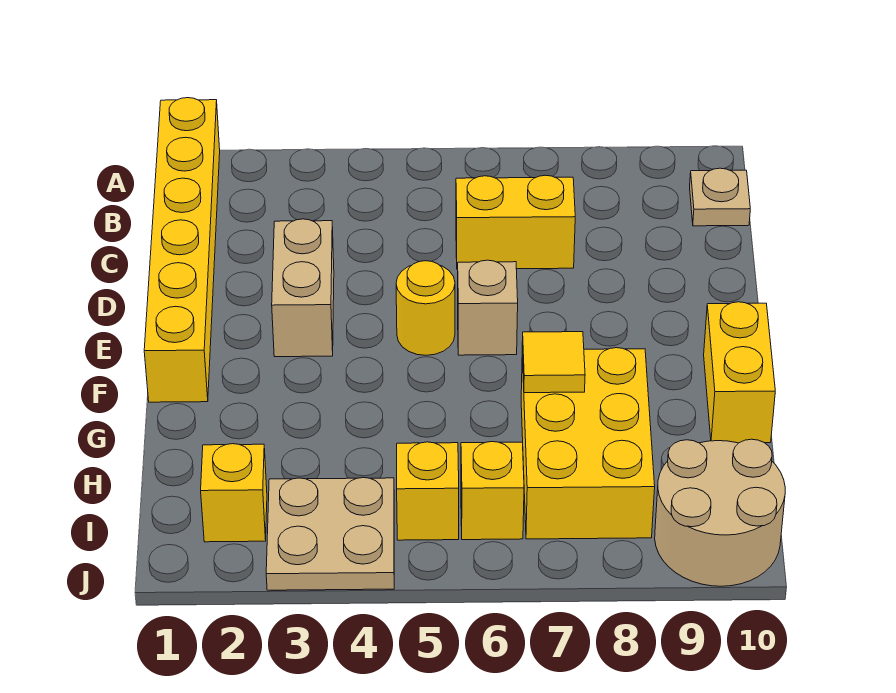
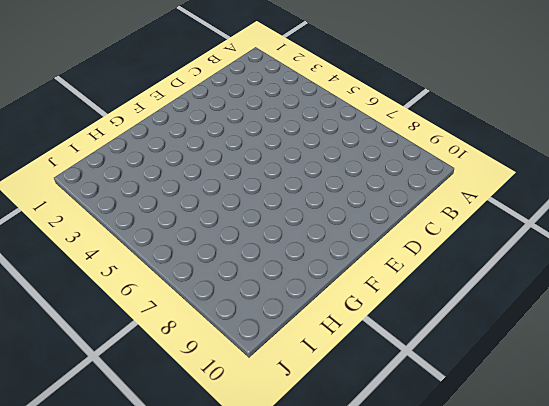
none -> yellow 1x6 brick [144,98,220,402]
none -> tan 1x1 plate [690,168,750,226]
none -> yellow 1x2 brick [456,175,575,269]

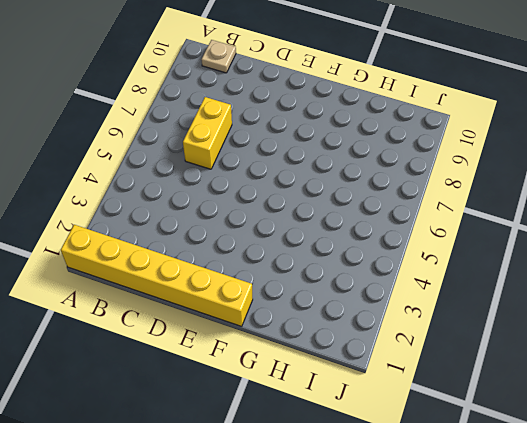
none -> tan 1x2 brick [272,219,334,357]
none -> yellow 1x1 round brick [396,261,455,355]
none -> tan 1x1 brick [458,260,518,355]

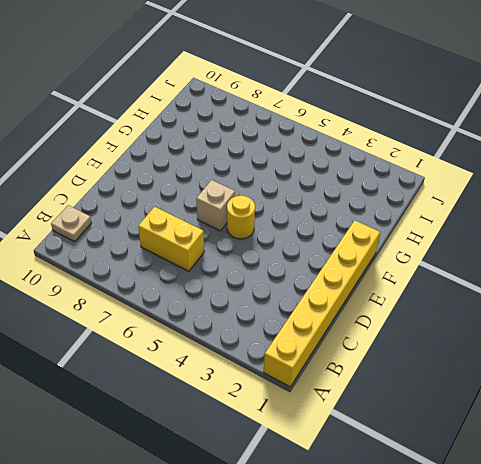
none -> tan 1x2 brick [272,219,334,357]
none -> yellow 1x2 brick [704,302,775,443]
none -> yellow 2x3 brick [521,348,655,539]

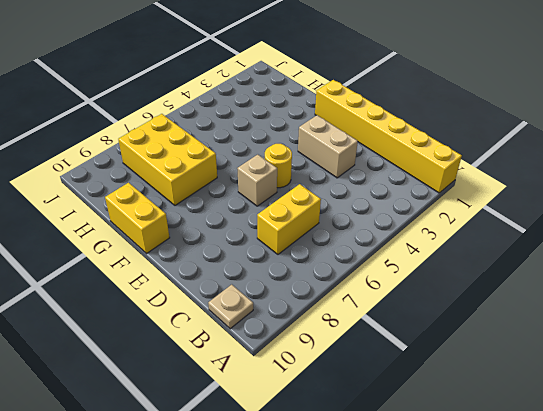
none -> yellow 1x1 brick [201,444,267,542]
none -> tan 2x2 plate [266,478,394,590]
none -> yellow 1x1 brick [397,442,459,540]

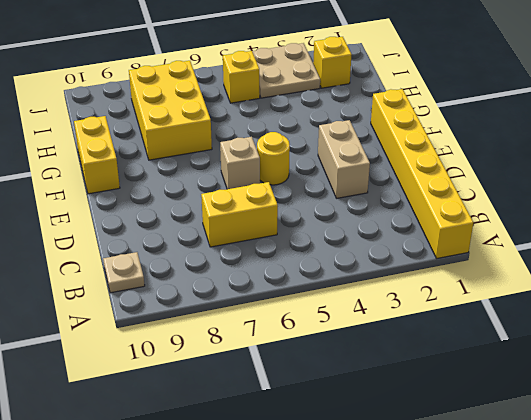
none -> yellow 1x1 brick [461,442,524,540]
none -> tan 2x2 round brick [655,439,785,586]
none -> yellow 1x1 tile [522,332,585,393]

